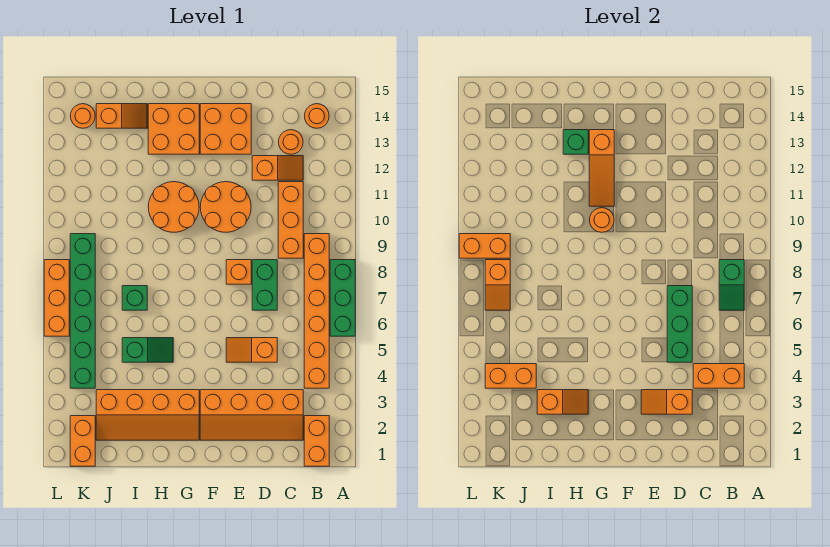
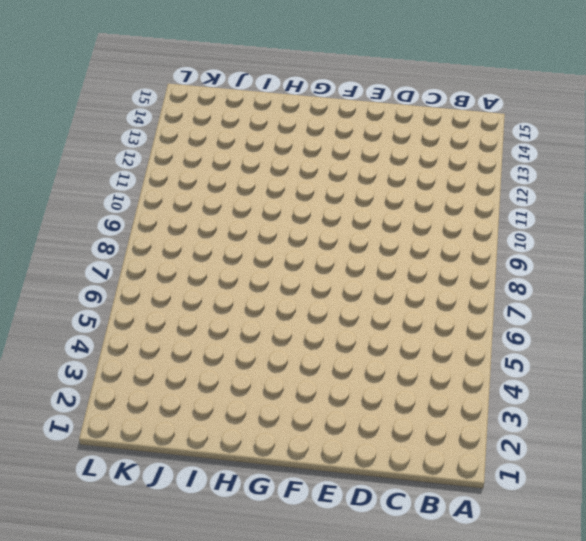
none -> green 1x3 brick [330,260,355,336]
none -> orange 1x2 brick [304,416,329,466]
none -> orange 1x6 brick [304,234,329,388]
none -> orange 1x1 round brick [305,104,329,128]

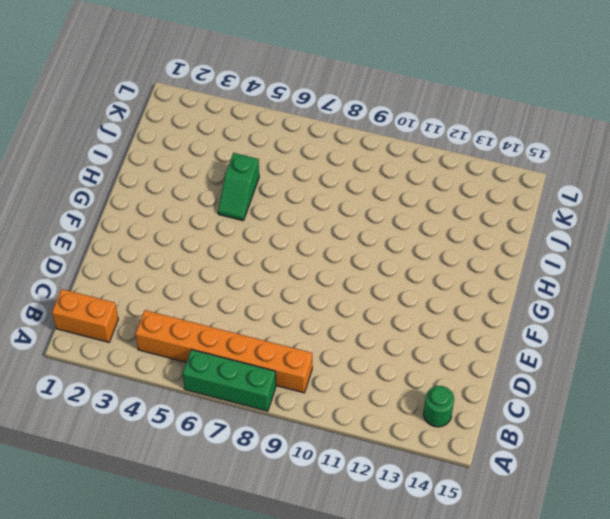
green 1x1 round brick [423,386,454,427] -> orange 1x1 round brick [305,104,329,128]
none -> orange 2x4 slope [200,390,303,440]
none -> orange 1x3 brick [278,182,303,258]
none -> orange 1x2 slope [252,156,303,180]
none -> orange 1x1 round brick [279,130,303,154]

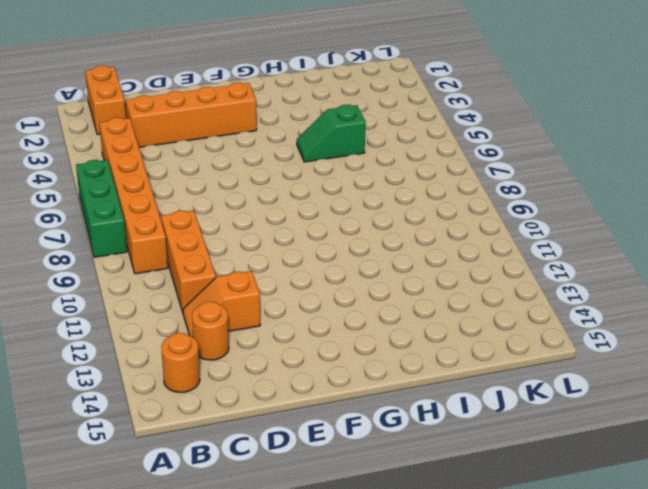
none -> orange 1x2 slope [226,338,277,362]
none -> green 1x2 brick [252,260,277,310]
none -> orange 1x1 brick [226,260,251,284]
none -> orange 2x2 round brick [200,182,251,232]

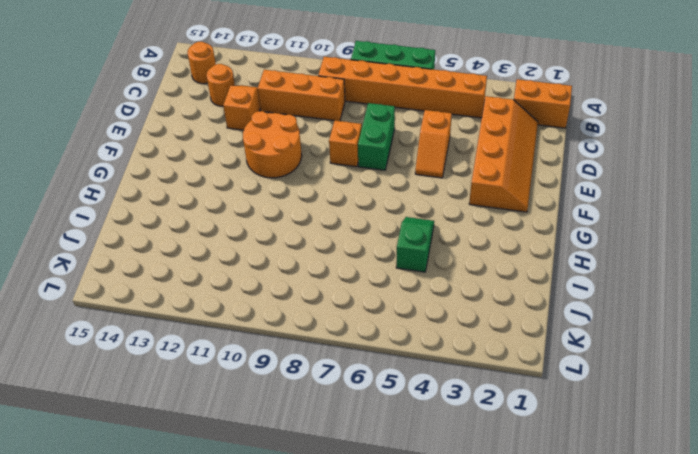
green 1x2 brick [358,103,395,170] -> green 1x2 brick turned to [252,260,277,310]
none -> orange 2x2 brick [200,104,251,154]
none -> orange 2x4 slope [96,390,199,440]
none -> orange 2x2 round brick [148,182,199,232]
none -> orange 2x2 brick [148,104,199,154]

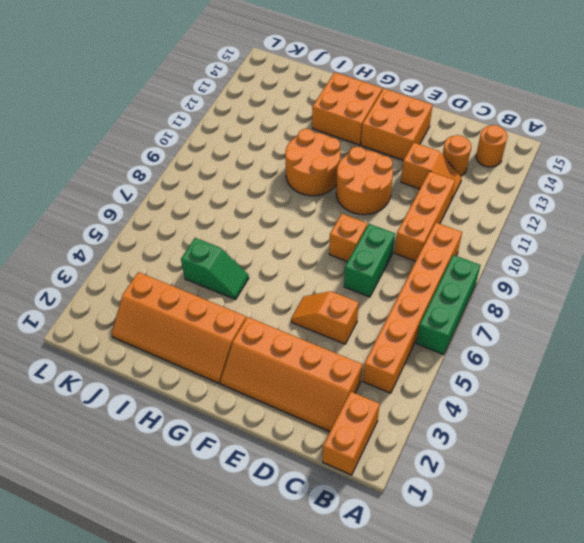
none -> green 1x1 brick [122,286,147,310]
none -> orange 1x2 slope [96,104,147,128]
none -> orange 1x2 brick [70,416,95,466]
none -> green 1x6 brick [70,234,95,388]

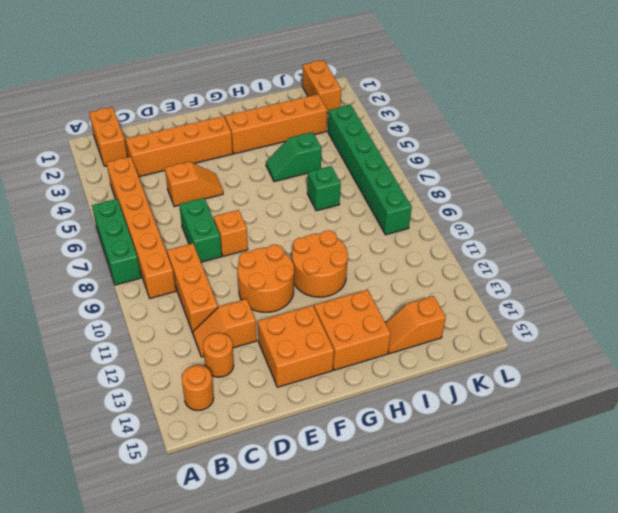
none -> orange 1x1 round brick [71,104,95,128]
none -> orange 1x3 brick [44,260,69,336]
none -> orange 1x2 brick [693,364,744,388]
none -> green 1x2 slope [719,260,744,310]

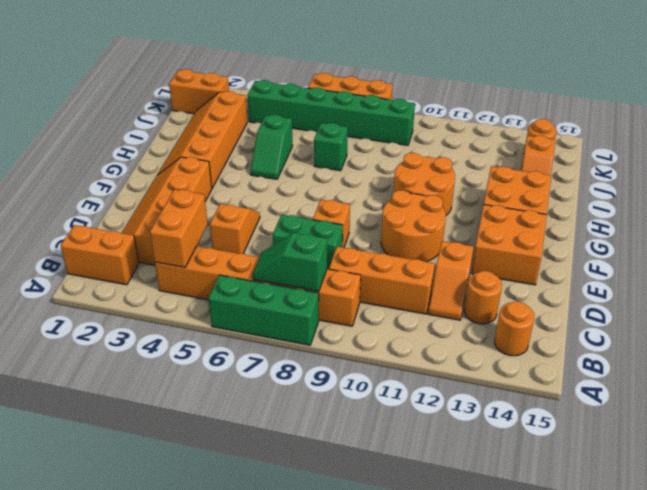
none -> orange 1x2 slope [641,390,692,414]
none -> green 1x3 brick [667,286,692,362]
none -> orange 1x1 round brick [590,208,614,232]
none -> orange 1x3 slope [589,130,614,206]

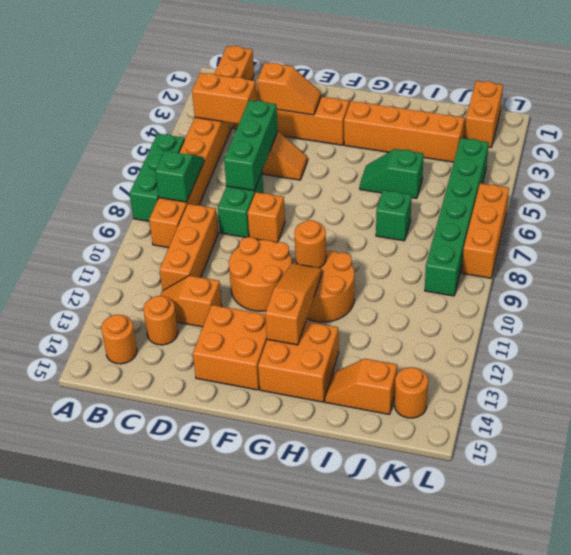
none -> orange 1x2 slope [537,390,588,414]
none -> green 1x1 brick [563,130,588,154]
none -> orange 1x2 brick [485,364,536,388]
none -> orange 1x2 slope [485,260,510,310]

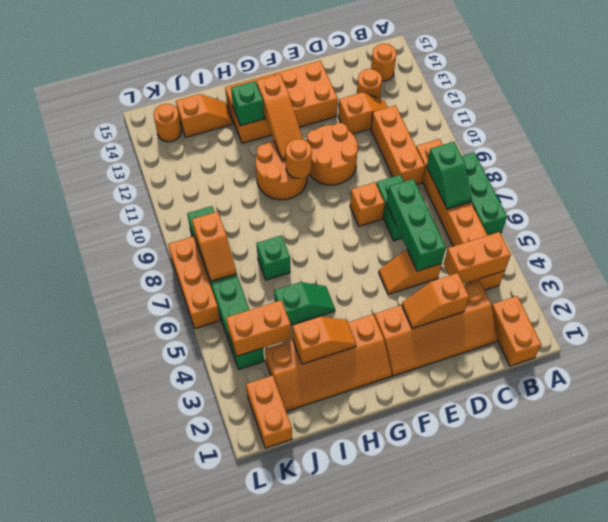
none -> orange 1x2 brick [459,234,510,258]

